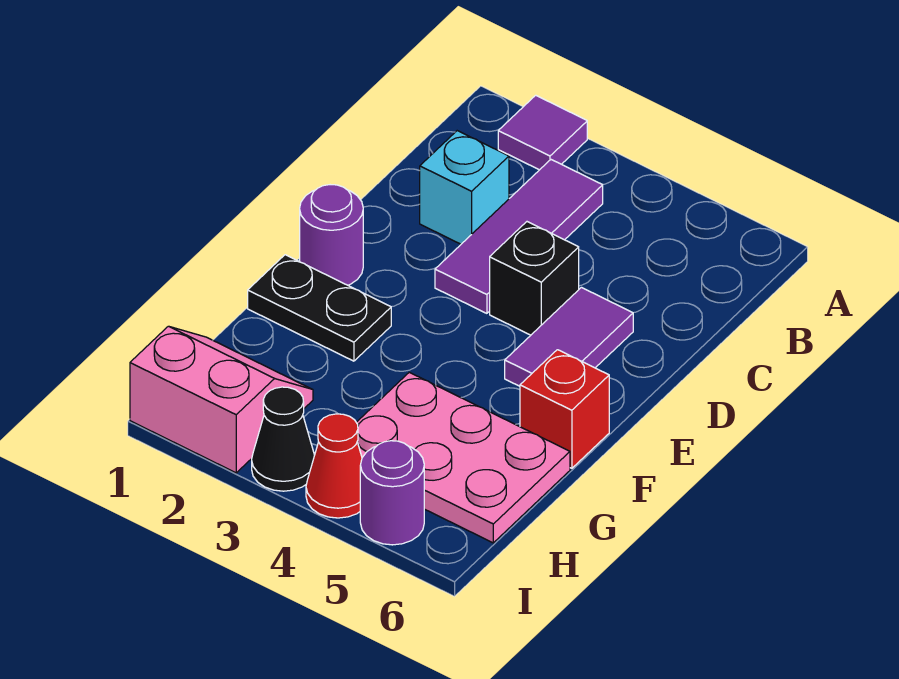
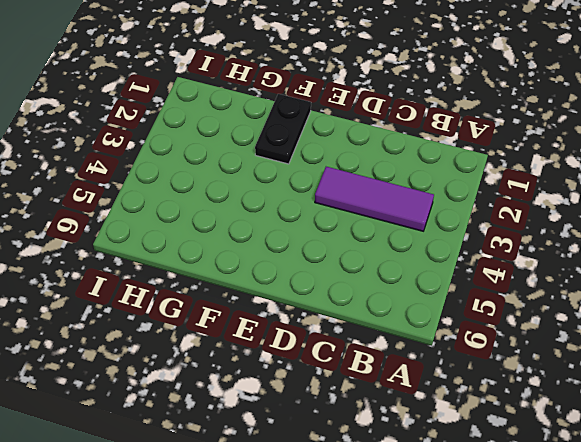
none -> purple 1x1 tile [498,95,587,170]
none -> cyan 1x1 brick [420,131,509,244]
none -> black 1x1 brick [490,222,579,335]

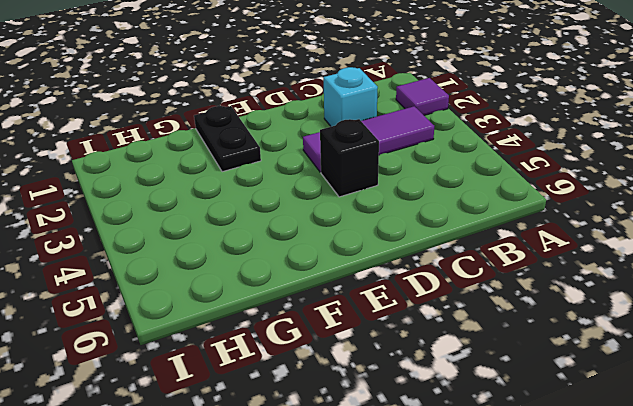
none -> purple 1x2 tile [505,288,633,386]
none -> purple 1x1 round brick [300,185,363,285]
none -> red 1x1 brick [520,350,609,468]

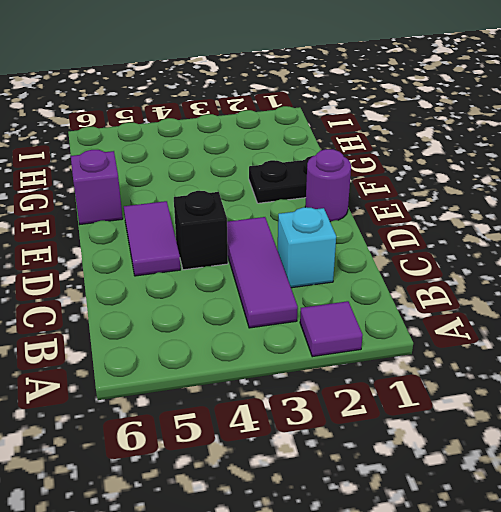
purple 1x1 brick [71,150,123,224] -> red 1x1 brick [520,350,609,468]
none -> pink 2x3 plate [356,372,570,543]
none -> pink 2x2 slope [130,326,313,473]
none -> black 1x1 cone [252,387,314,491]

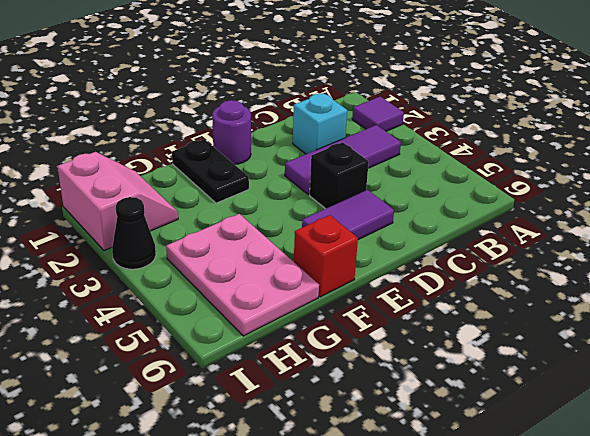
none -> red 1x1 cone [306,414,362,518]
none -> purple 1x1 round brick [360,441,424,545]

